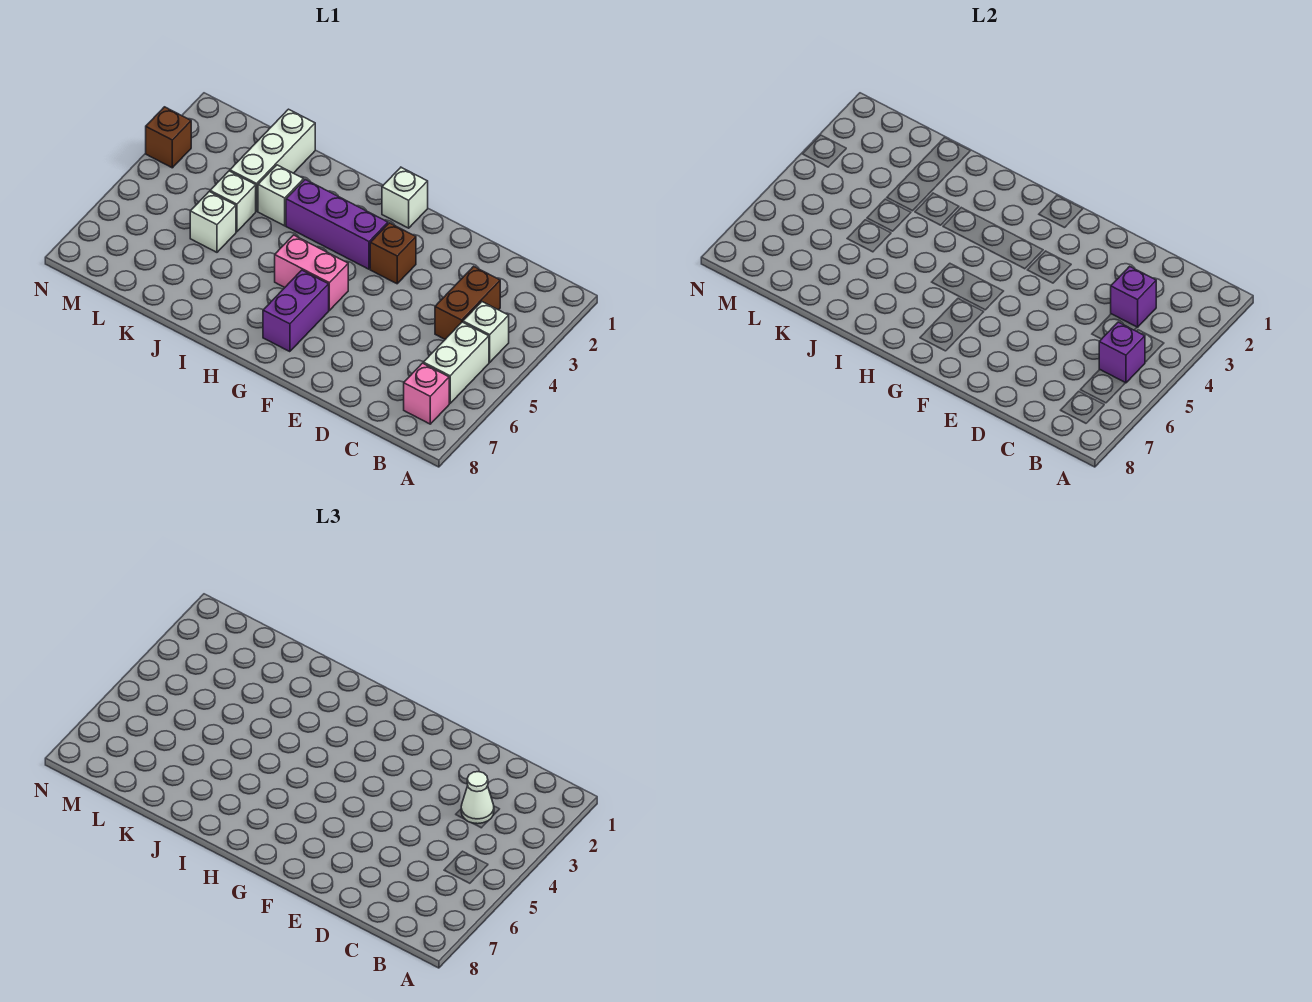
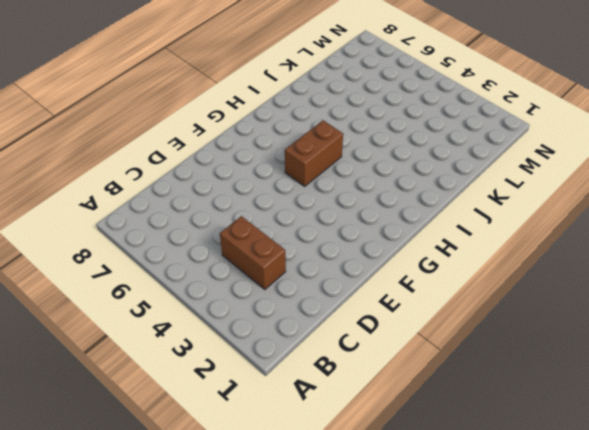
brown 1x2 brick [285,121,343,186] -> pink 1x2 brick [275,235,348,310]
none -> white 1x1 brick [463,302,509,362]
none -> white 1x2 brick [423,322,489,403]
none -> pink 1x1 brick [404,363,449,424]

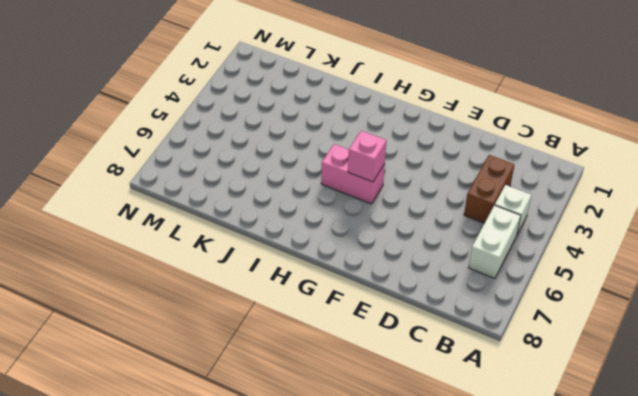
pink 1x1 brick [348,131,386,182] -> pink 1x1 brick moved to [404,363,449,424]
none -> brown 1x1 brick [370,223,416,284]
none -> white 1x1 brick [382,167,428,228]
none -> purple 1x3 brick [286,180,388,269]

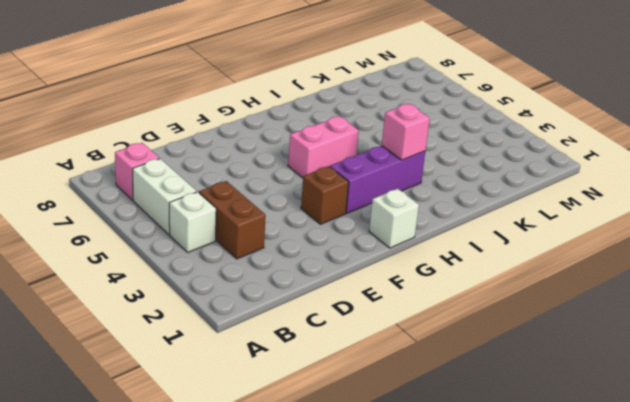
pink 1x1 brick [382,104,430,160] -> none
none -> purple 1x2 brick [263,270,329,352]
none -> white 1x1 brick [258,165,304,226]
none -> white 1x3 brick [230,109,315,211]

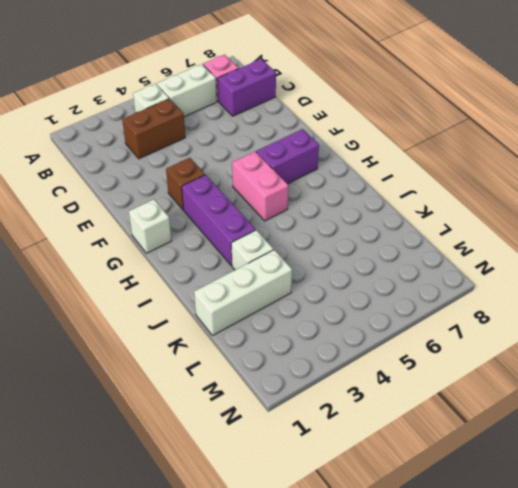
purple 1x2 brick [218,59,276,116] -> none
none -> white 1x1 brick [210,171,256,232]
none -> white 1x1 brick [190,192,236,252]
none -> brown 1x1 brick [146,107,191,168]

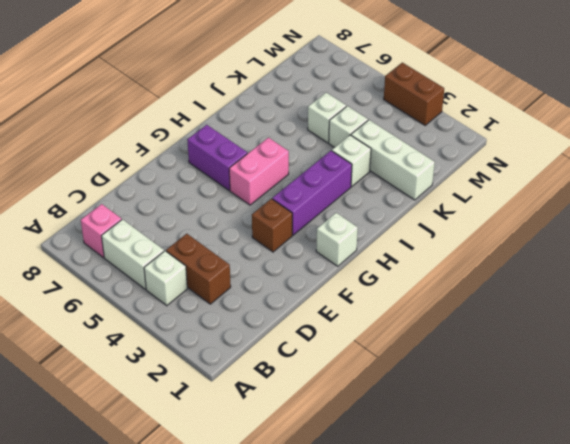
brown 1x2 brick [384,63,444,125] -> brown 1x1 brick [146,107,191,168]
none -> purple 1x1 brick [1099,322,1145,383]
none -> purple 1x1 brick [1111,266,1156,327]
none -> white 1x1 cone [461,772,494,824]

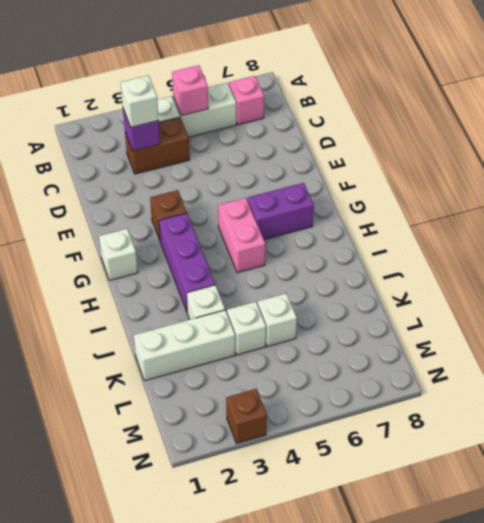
pink 1x1 brick [172,65,208,115] -> purple 1x1 brick [1099,322,1145,383]
white 1x1 brick [121,75,159,127] -> white 1x1 cone [461,772,494,824]

